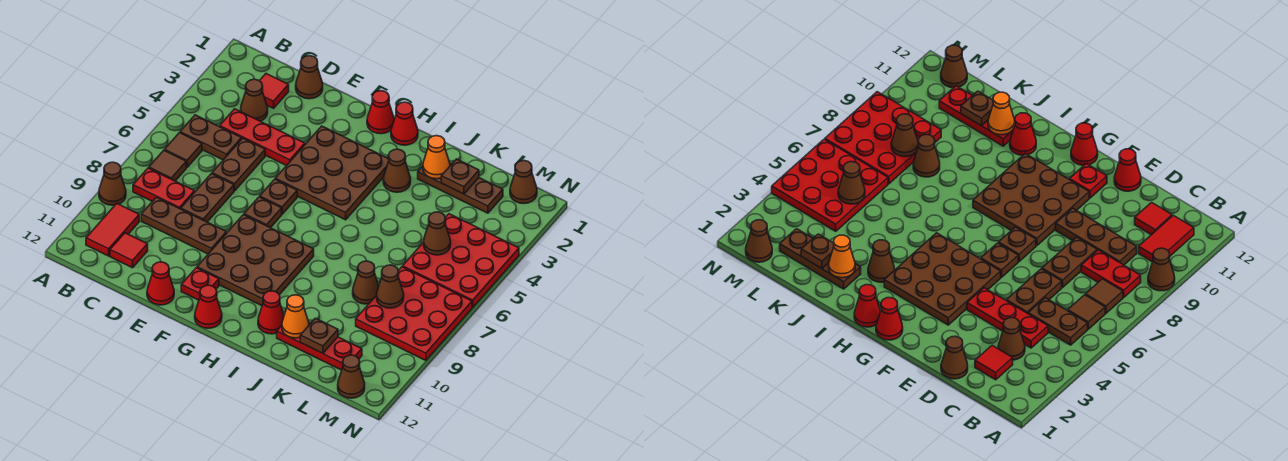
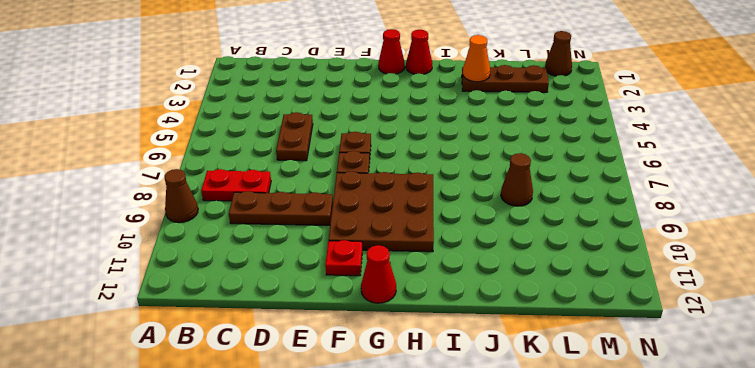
none -> brown 1x2 plate [180,115,242,160]
none -> brown 1x1 tile [165,133,202,167]
none -> brown 1x1 tile [149,150,186,181]
none -> red 1x2 tile [86,204,139,256]

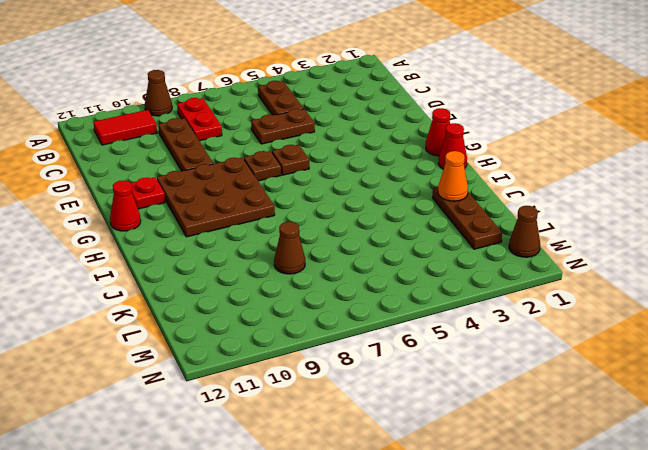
none -> brown 1x1 tile [165,133,202,167]
none -> brown 1x1 tile [149,150,186,181]
none -> red 1x1 tile [260,74,289,108]
none -> brown 1x1 cone [241,79,268,121]

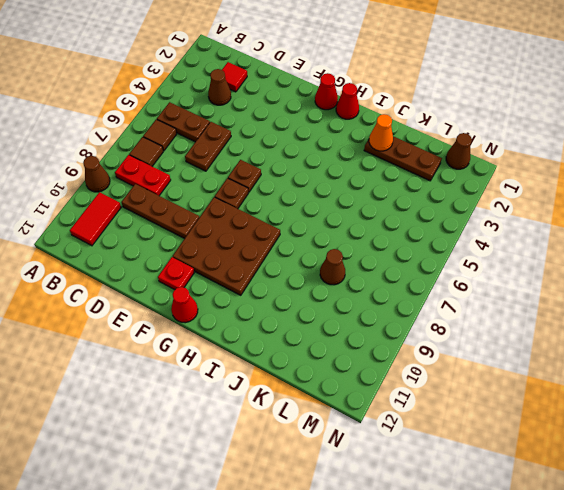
none -> red 1x3 plate [220,109,305,166]
none -> red 1x1 tile [110,233,148,268]
none -> brown 1x1 cone [296,56,323,99]
none -> brown 1x2 plate [181,174,234,222]

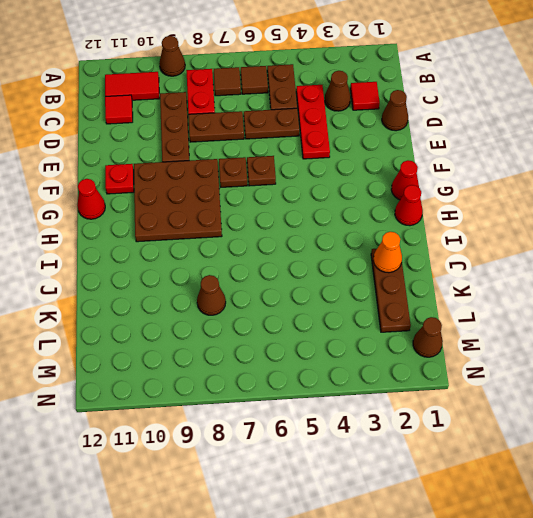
none -> red 1x1 cone [147,262,174,305]
none -> brown 3x3 plate [275,126,389,220]
none -> brown 1x1 cone [383,149,411,192]
none -> red 1x1 cone [258,291,284,334]

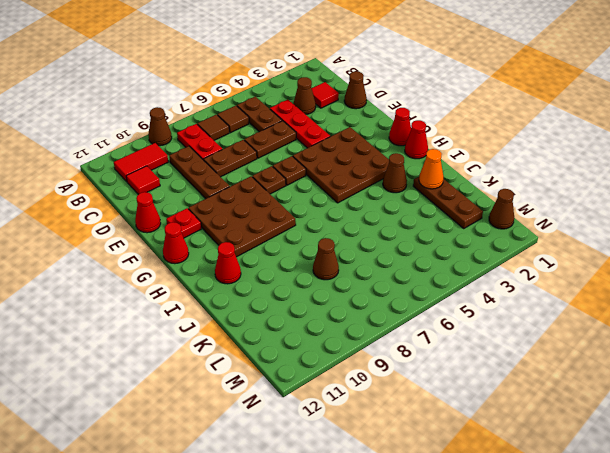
none -> red 1x3 plate [277,323,362,370]
none -> red 3x3 plate [403,214,519,307]
none -> red 3x3 plate [356,267,472,360]
none -> brown 1x1 cone [338,355,365,398]

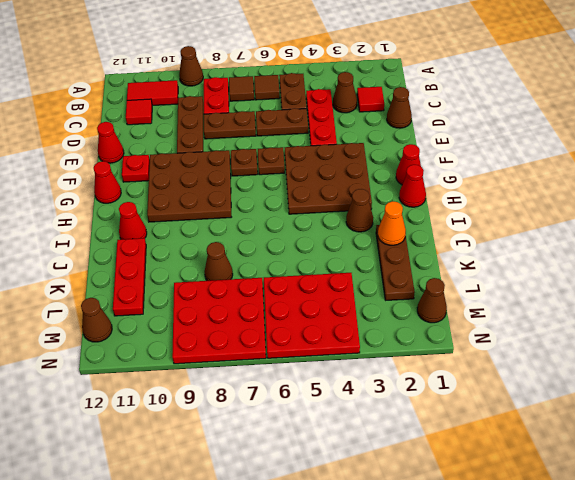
none -> orange 1x1 cone [282,295,309,338]
none -> brown 1x1 plate [441,159,479,194]
none -> brown 1x1 plate [300,318,338,353]
none -> brown 1x1 cone [424,212,451,255]

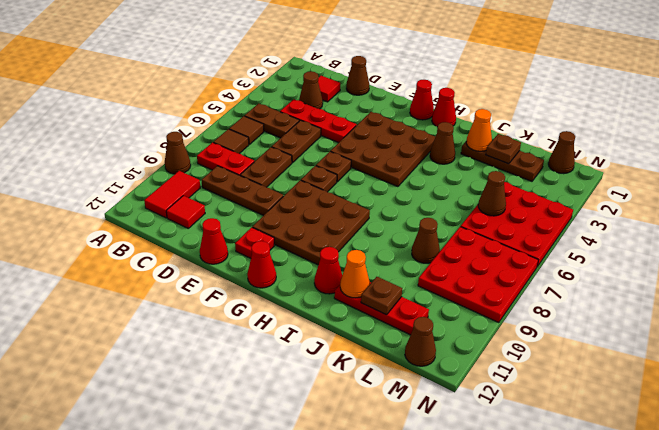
none -> brown 1x1 cone [377,265,404,308]

